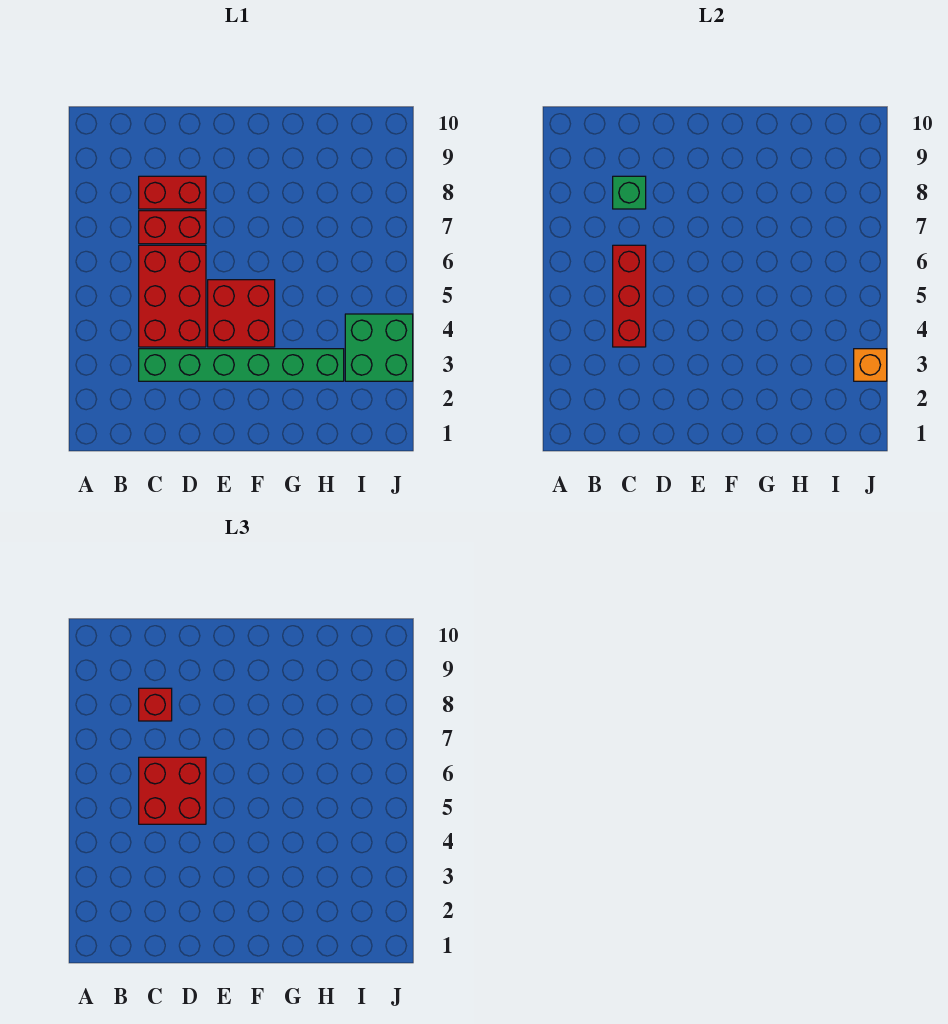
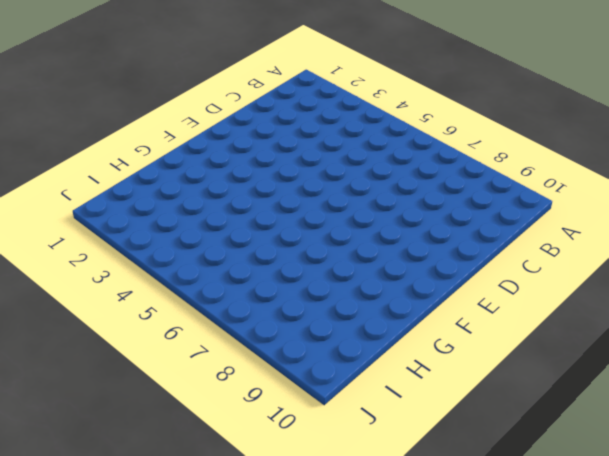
none -> green 1x6 brick [139,349,344,381]
none -> red 2x3 brick [139,245,206,347]

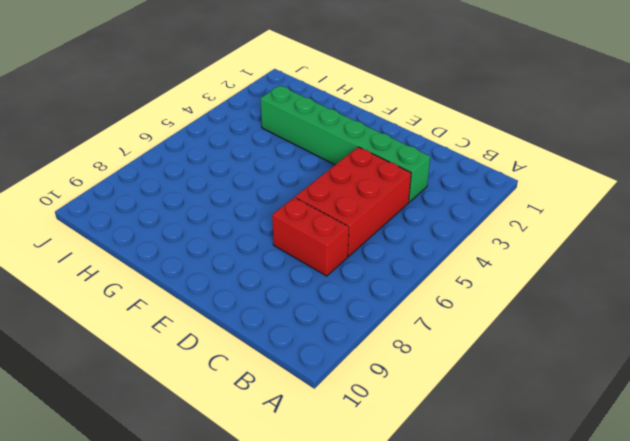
none -> red 1x2 brick [139,176,206,209]
none -> red 2x2 brick [208,280,275,347]

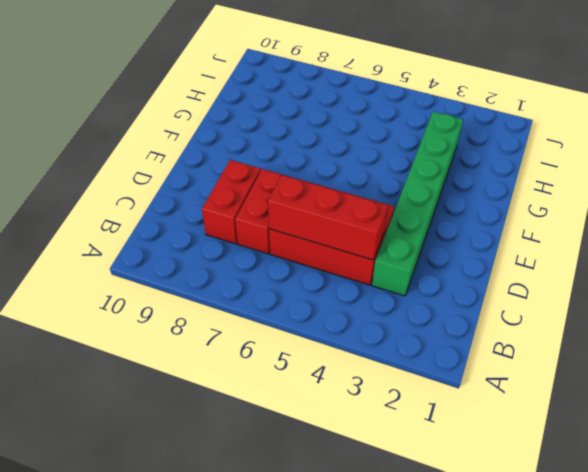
none -> red 2x2 brick [208,280,275,347]
none -> green 2x2 brick [345,314,413,381]

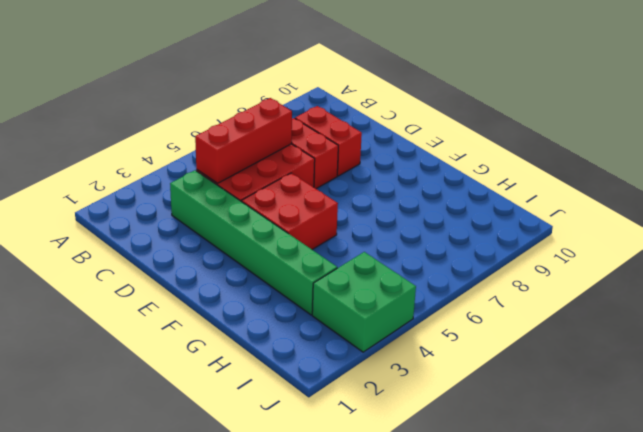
none -> green 1x1 brick [613,176,646,209]
none -> orange 1x1 brick [854,349,887,381]

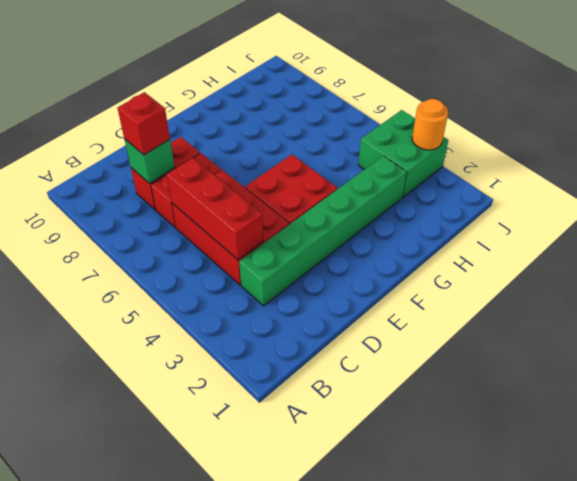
orange 1x1 round brick [412,99,448,150] -> orange 1x1 brick [854,349,887,381]
none -> red 2x2 brick [139,757,206,824]

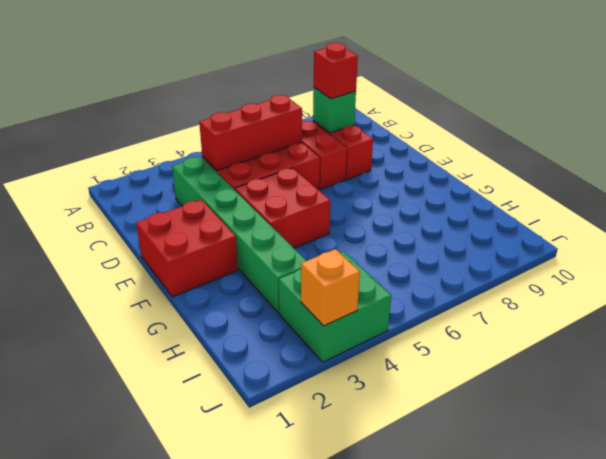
red 2x2 brick [136,200,238,297] -> red 2x2 brick moved to [139,757,206,824]

